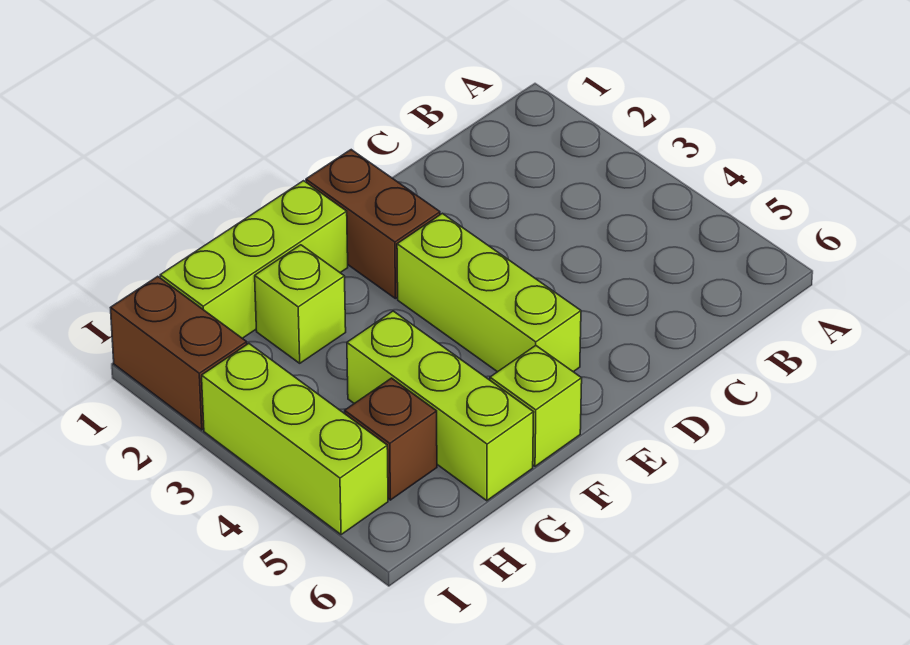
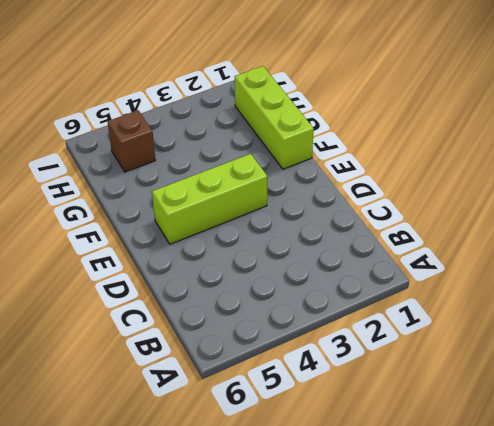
none -> brown 1x2 brick [306,150,440,299]
none -> lime 1x1 brick [490,346,582,466]

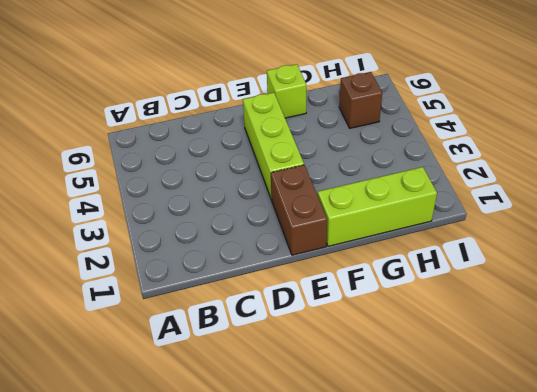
none -> lime 1x1 brick [255,245,346,363]
none -> lime 1x3 brick [347,311,534,501]

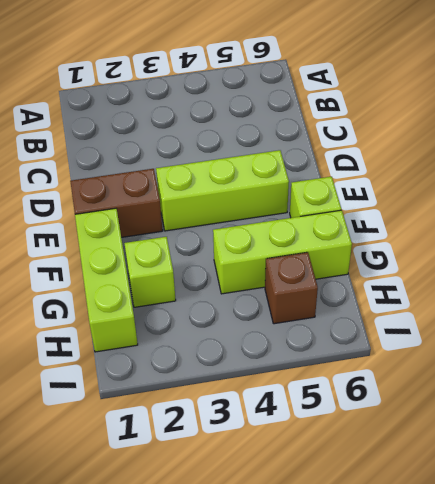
none -> brown 1x2 brick [111,276,247,430]
none -> lime 1x3 brick [202,344,388,535]

